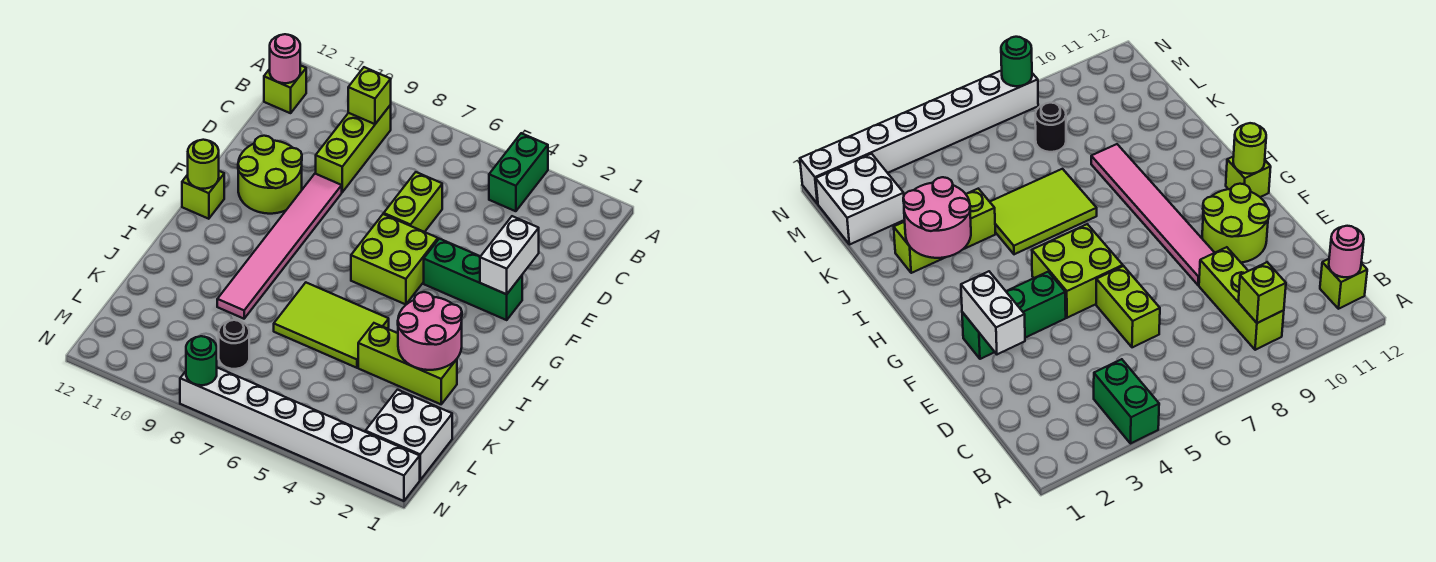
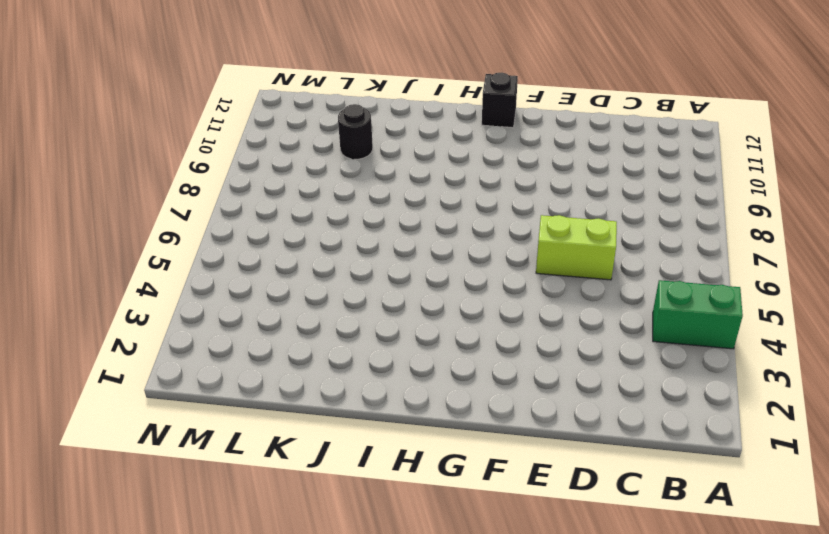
black 1x1 brick [482,73,518,128] -> lime 1x1 brick [182,171,224,219]
black 1x1 round brick [338,104,373,159] -> black 1x1 round brick moved to [219,320,249,369]
none -> lime 1x3 brick [316,105,391,192]
none -> lime 1x1 brick [264,65,306,113]
none -> pink 1x6 tile [217,174,342,319]

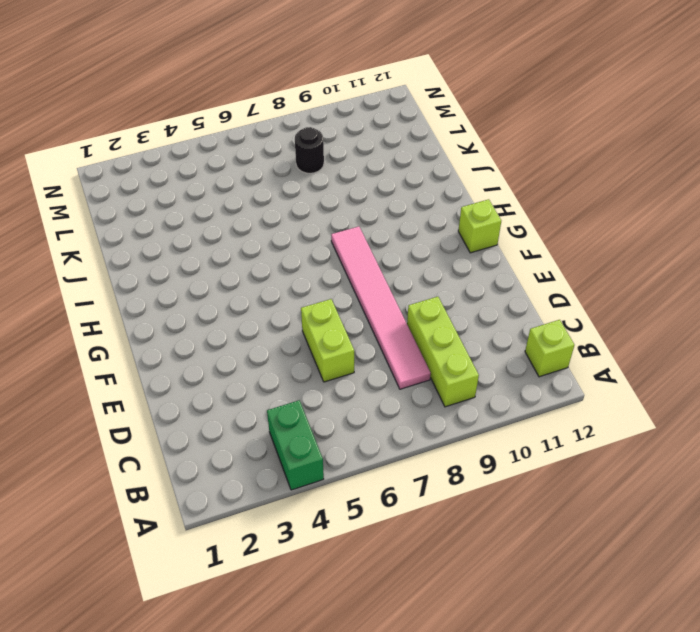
pink 1x6 tile [331,226,431,389] -> pink 1x6 tile moved to [217,174,342,319]
none -> lime 2x2 round brick [238,136,302,214]
none -> green 1x3 brick [424,239,522,320]
none -> lime 2x2 brick [351,214,438,304]

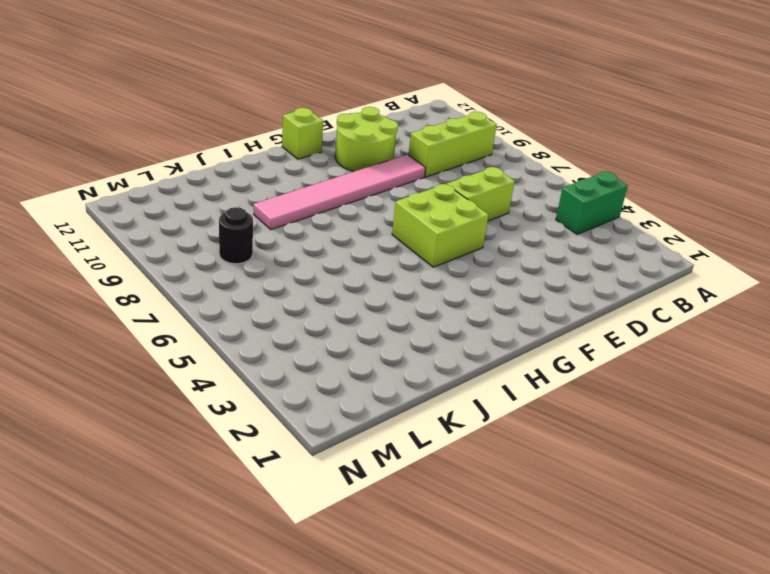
none -> lime 1x1 brick [264,65,306,113]
none -> green 1x3 brick [424,239,522,320]
none -> lime 2x3 tile [274,283,389,368]

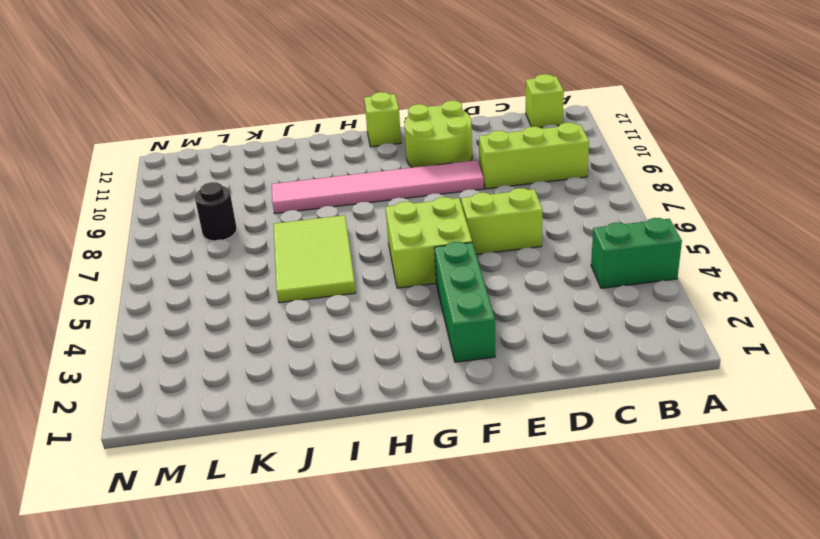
none -> lime 1x3 brick [358,323,457,404]
none -> white 2x2 brick [365,390,452,480]
none -> white 1x8 brick [180,368,420,501]

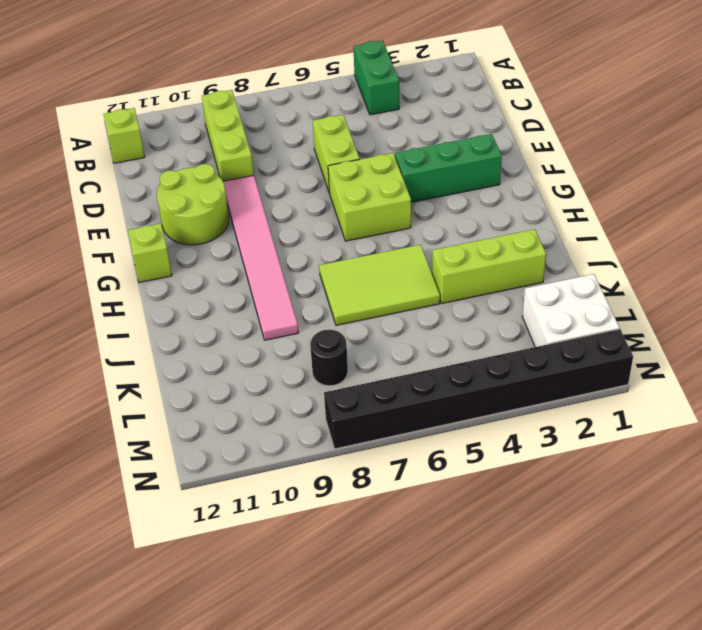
black 1x8 brick [324,329,633,449] -> white 1x8 brick [180,368,420,501]
none -> lime 1x1 brick [348,67,391,124]
none -> pink 1x1 round brick [270,34,300,83]
none -> white 1x2 brick [480,216,539,294]

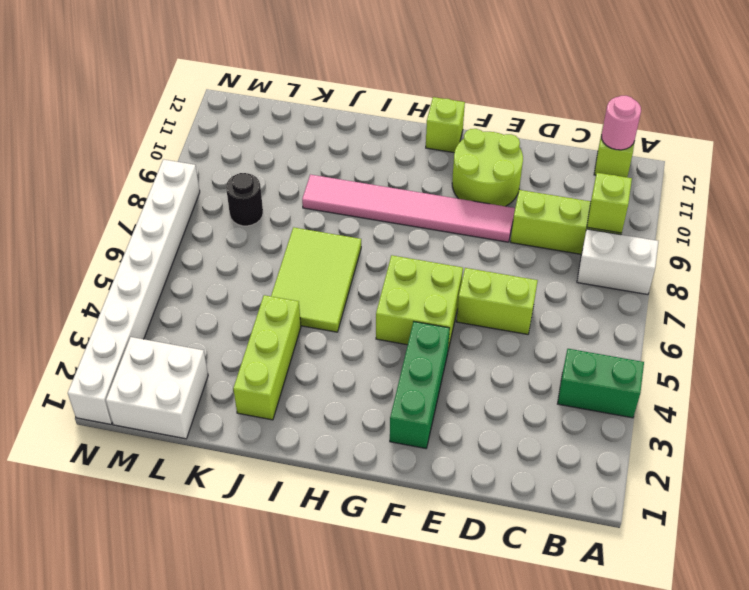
white 1x2 brick [577,229,658,295] -> white 1x2 brick moved to [480,216,539,294]
none -> lime 1x1 round brick [188,140,219,189]
none -> pink 2x2 round brick [398,292,462,370]
none -> green 1x1 round brick [186,336,217,385]

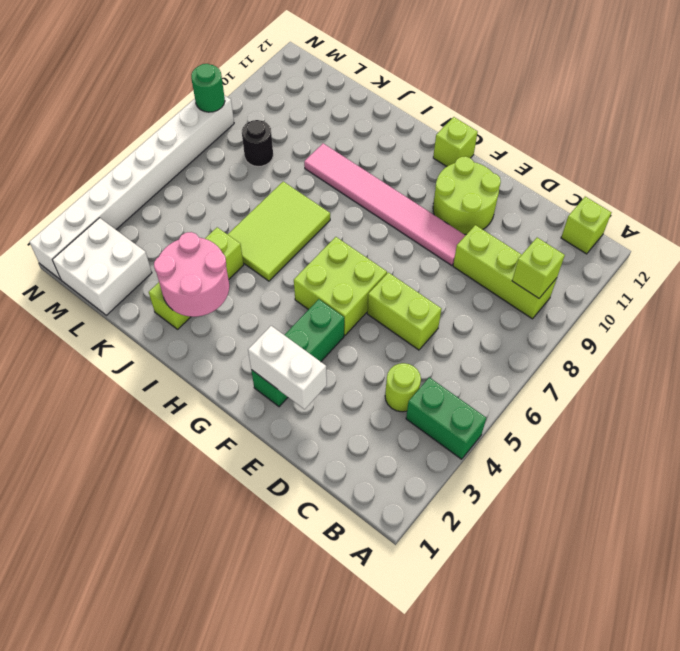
lime 1x1 round brick [385,363,421,412] -> lime 1x1 round brick moved to [188,140,219,189]
none -> pink 1x1 round brick [270,34,300,83]

